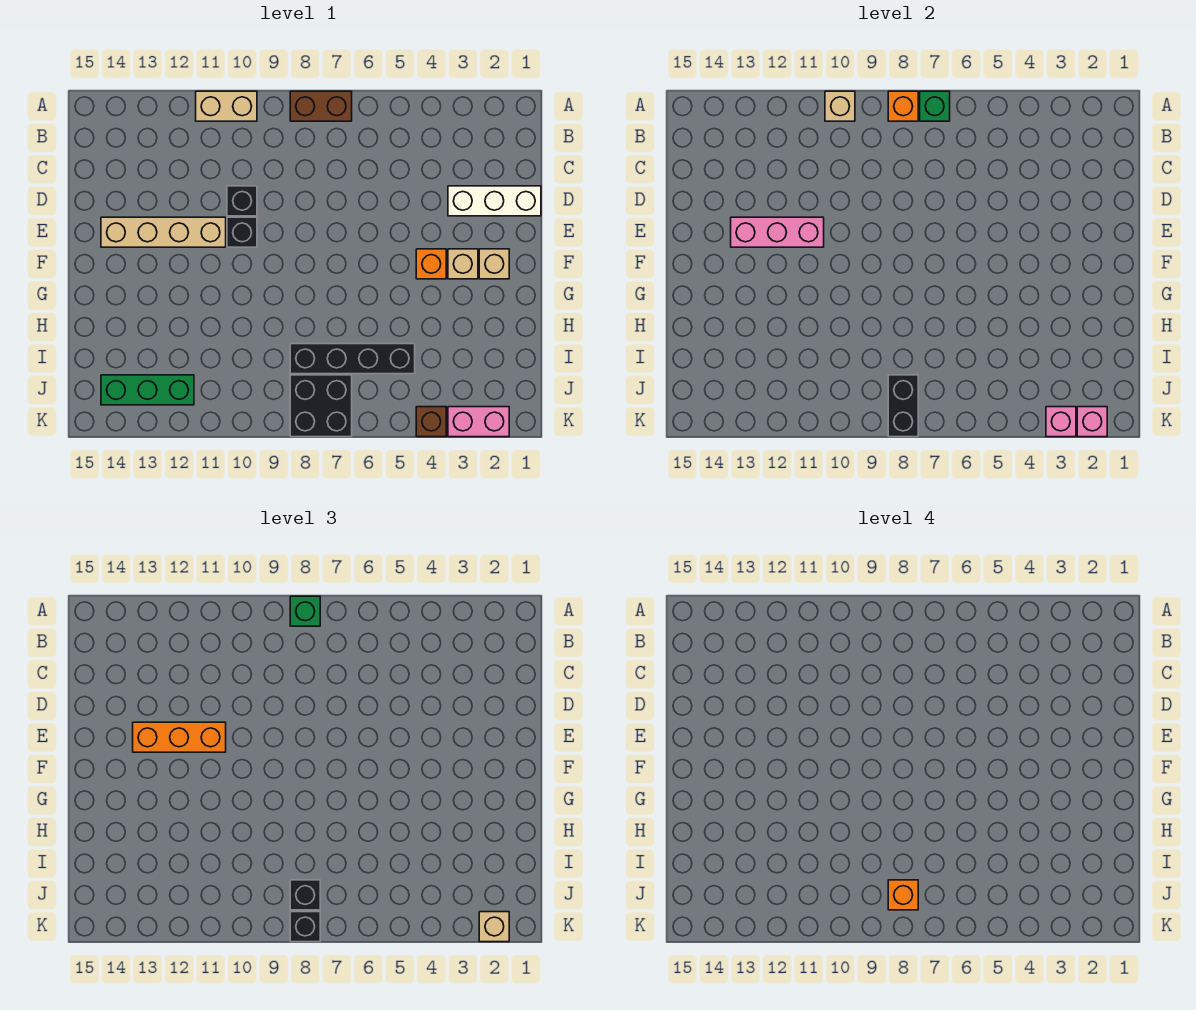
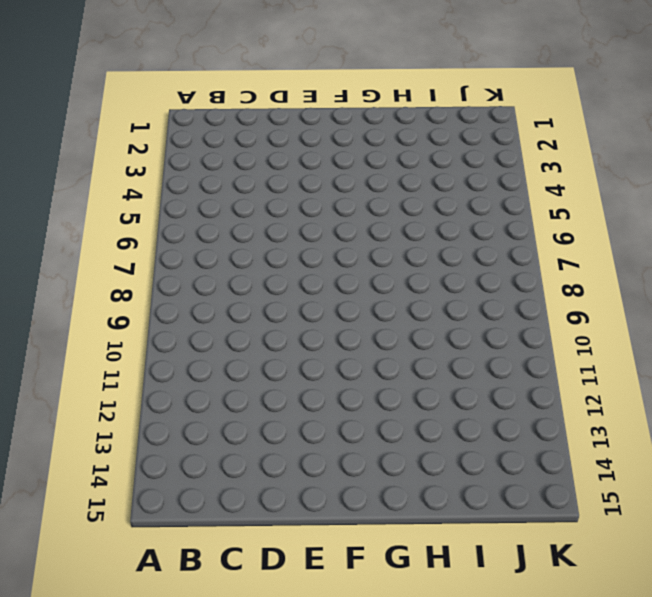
none -> brown 1x2 brick [290,91,352,121]
none -> tan 1x2 brick [196,91,257,121]
none -> white 1x3 brick [448,186,541,216]

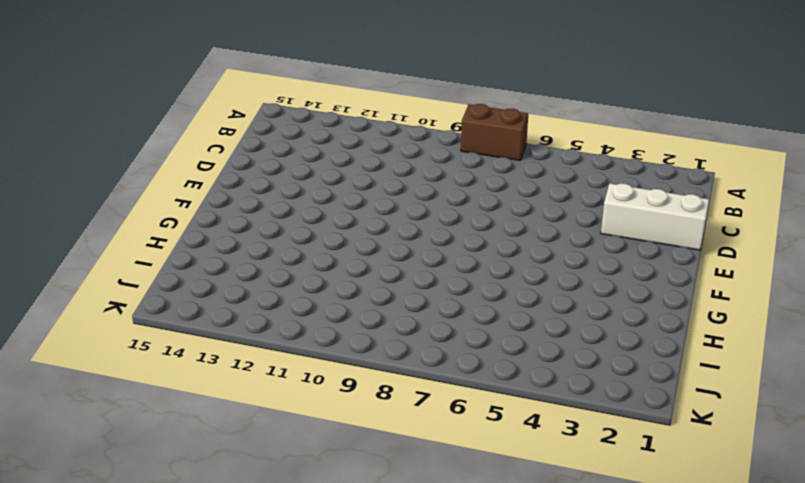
none -> tan 1x2 brick [196,91,257,121]
none -> black 1x1 brick [227,186,257,216]
none -> black 1x1 brick [227,217,257,247]

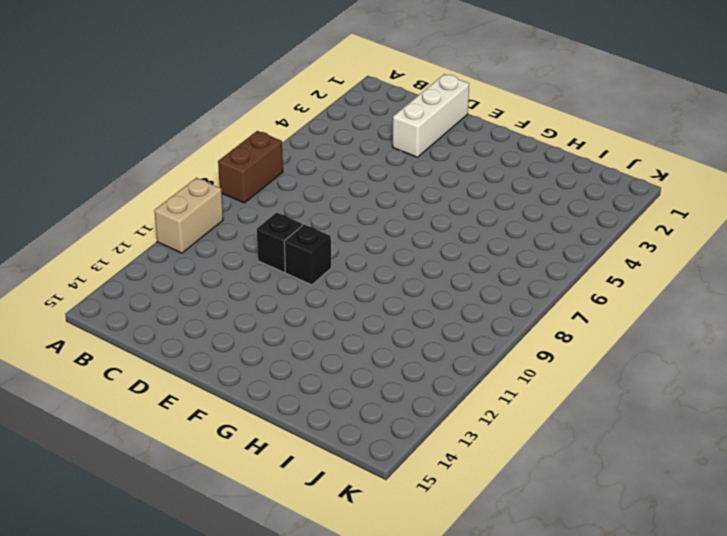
none -> tan 1x4 brick [101,217,226,247]
none -> tan 1x1 brick [479,249,509,279]
none -> tan 1x1 brick [448,249,478,279]

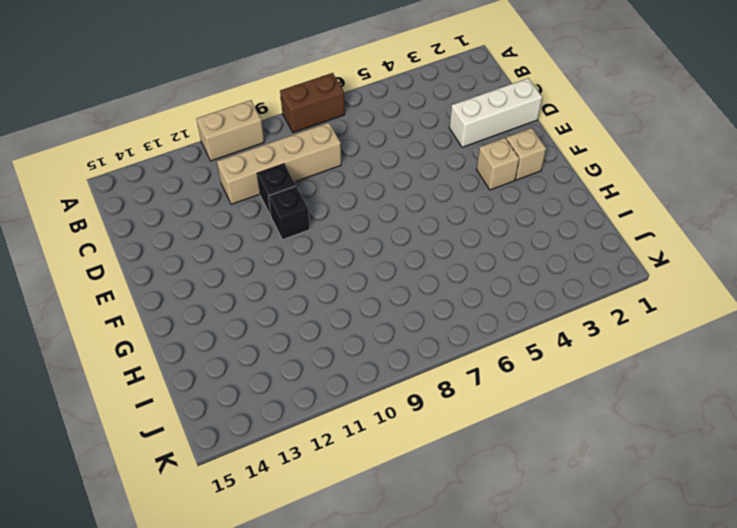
tan 1x4 brick [217,123,341,205] -> tan 1x4 brick moved to [101,217,226,247]
none -> orange 1x1 brick [416,249,446,279]
none -> black 1x4 brick [290,344,415,374]
none -> black 2x2 brick [290,375,352,437]

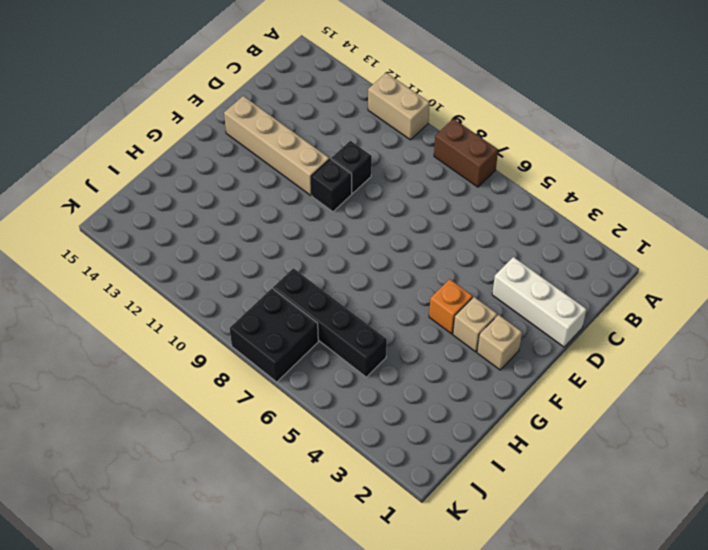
none -> green 1x3 brick [101,375,194,405]
none -> pink 1x2 brick [448,407,509,437]
none -> brown 1x1 brick [416,407,446,437]

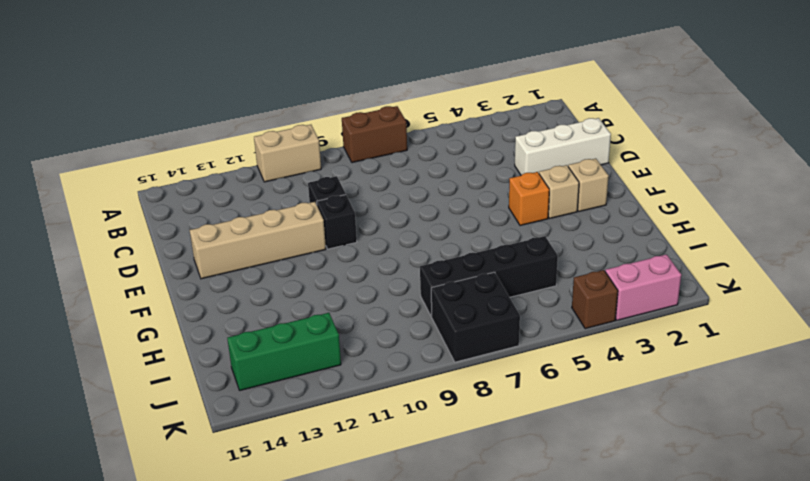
none -> green 1x1 brick [920,91,950,121]
none -> orange 1x1 brick [888,91,918,121]
none -> tan 1x1 brick [825,91,855,121]

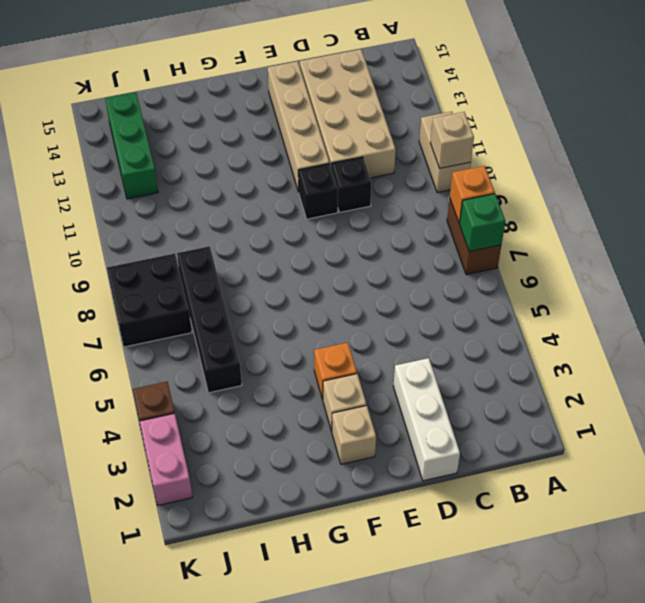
tan 2x4 brick [300,49,396,178] -> none
none -> pink 1x3 brick [731,217,824,247]
none -> black 1x2 brick [888,375,918,437]
none -> pink 1x1 brick [1077,407,1107,437]

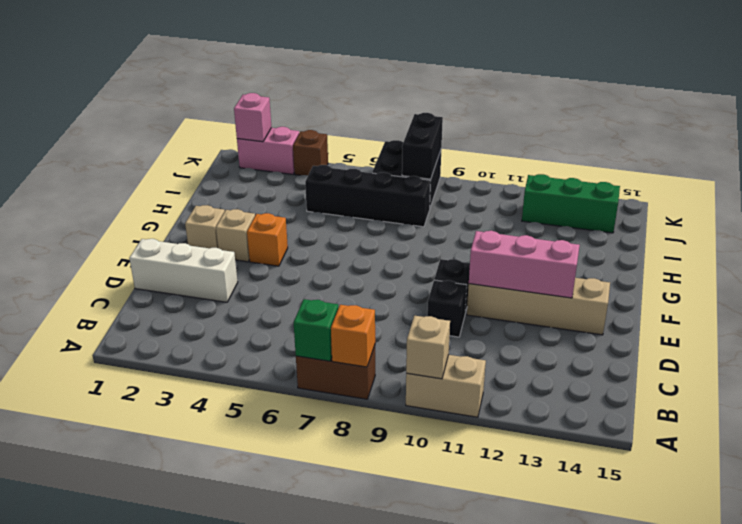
none -> pink 1x1 brick [1046,407,1076,437]
none -> green 1x1 brick [290,596,320,626]
none -> orange 1x3 brick [133,722,226,752]

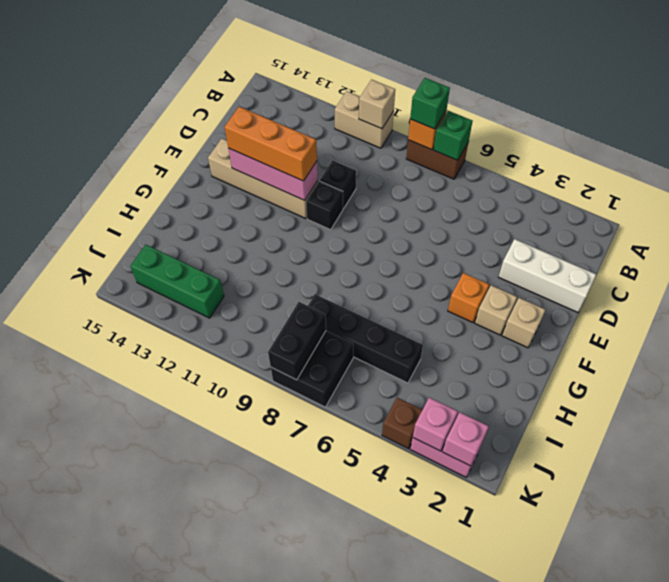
none -> black 1x1 brick [290,880,320,910]
none -> tan 1x1 brick [479,912,509,942]
none -> black 1x1 brick [290,912,320,942]

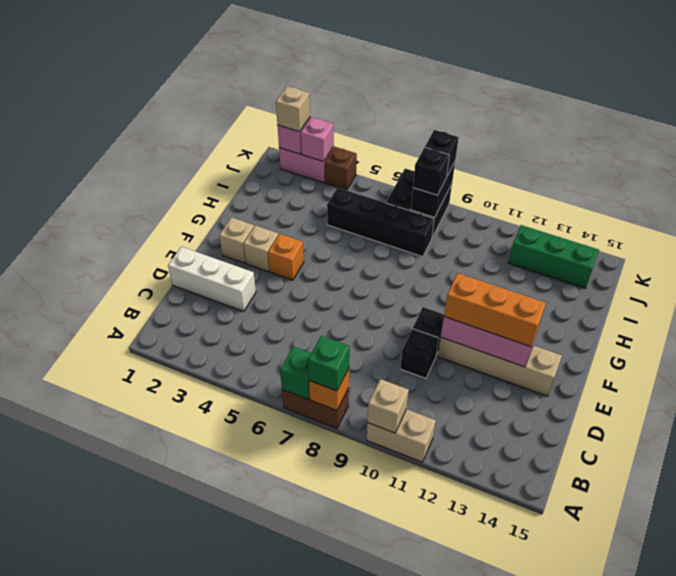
none -> orange 1x1 brick [888,880,918,910]

